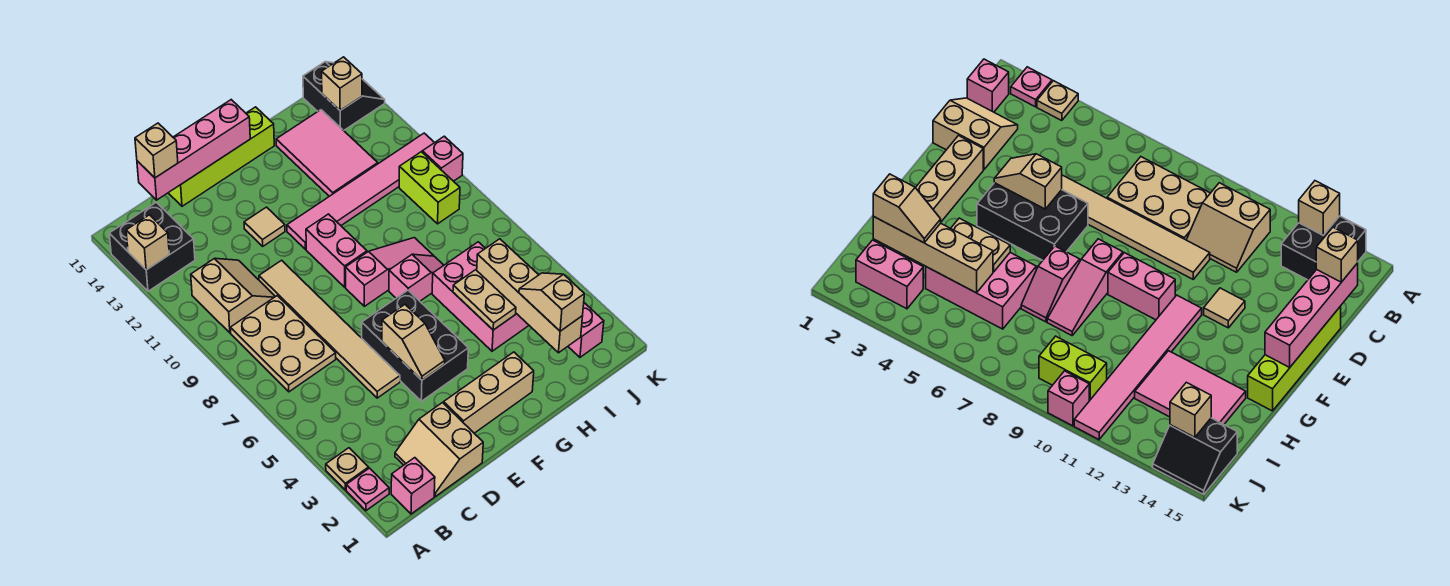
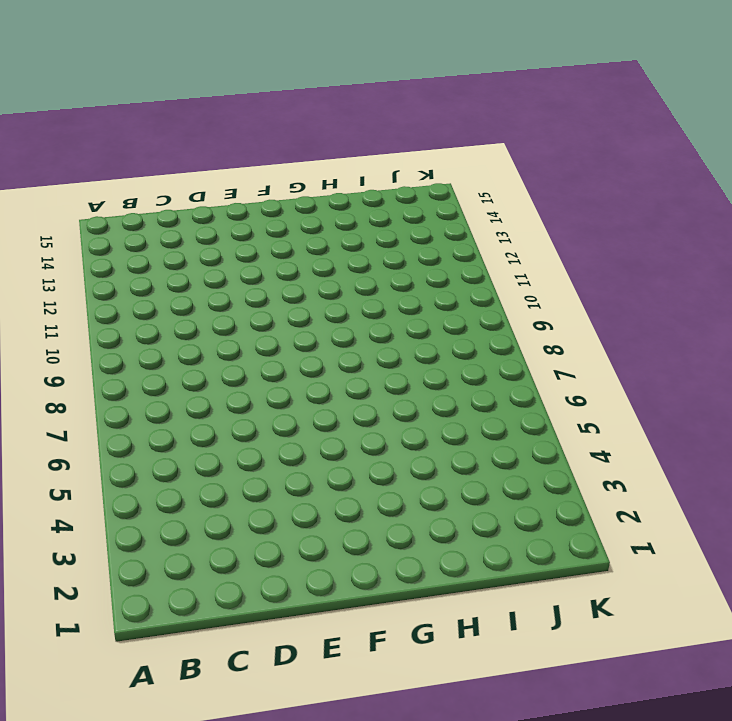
none -> pink 1x1 plate [346,468,389,511]
none -> tan 1x1 plate [326,448,369,490]
none -> black 2x2 brick [109,202,195,291]
none -> pink 1x1 brick [391,458,435,514]

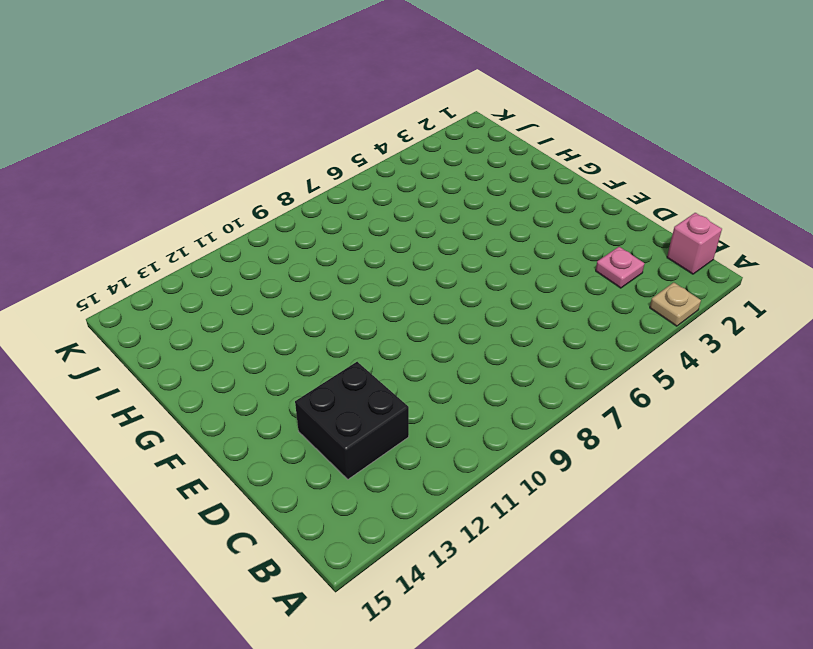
pink 1x1 plate [596,247,644,288] -> pink 1x1 plate moved to [346,468,389,511]
black 2x2 brick [295,362,409,479] -> black 2x2 brick moved to [109,202,195,291]
none -> tan 2x3 plate [230,296,336,392]
none -> tan 2x2 slope [191,258,275,333]
none -> tan 2x2 slope [395,403,483,496]
none -> tan 1x6 tile [259,260,400,398]

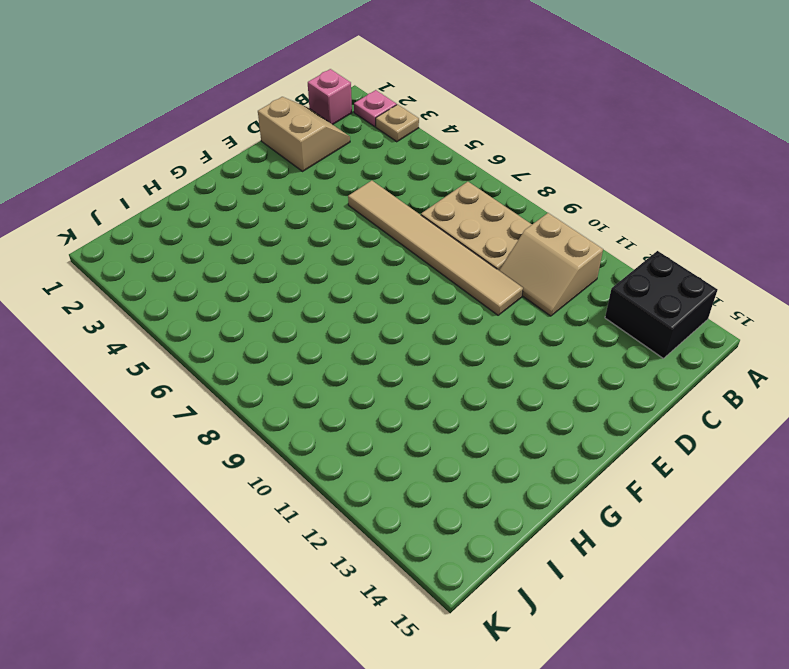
none -> lime 1x4 brick [169,107,274,206]
none -> tan 1x3 brick [444,352,534,433]
none -> black 2x3 brick [362,290,468,401]
none -> tan 1x1 tile [244,207,285,246]

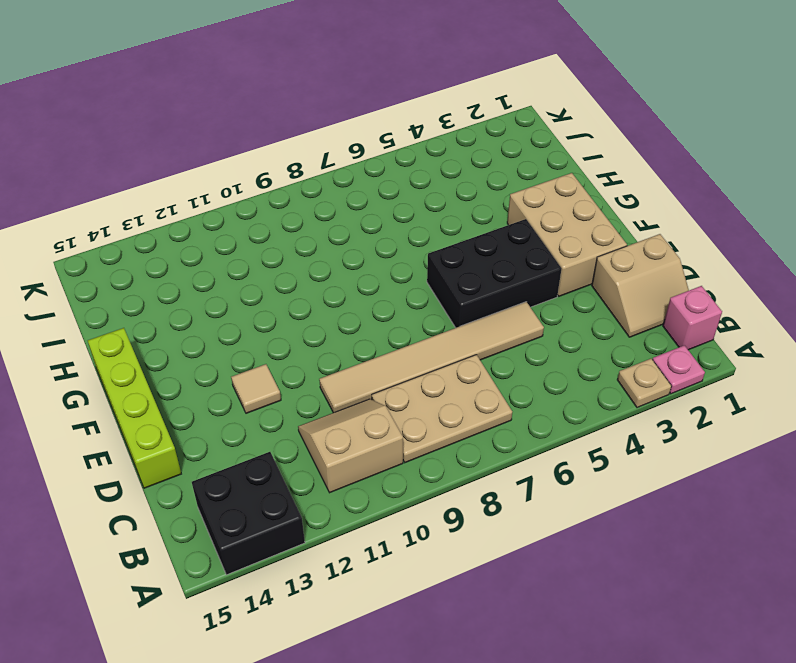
tan 2x3 brick [507,173,627,296] -> tan 1x3 brick [444,352,534,433]
none -> pink 1x3 slope [345,238,433,306]
none -> pink 1x2 brick [306,214,367,287]
none -> pink 1x6 tile [287,133,435,249]
none -> pink 1x2 slope [389,254,444,301]

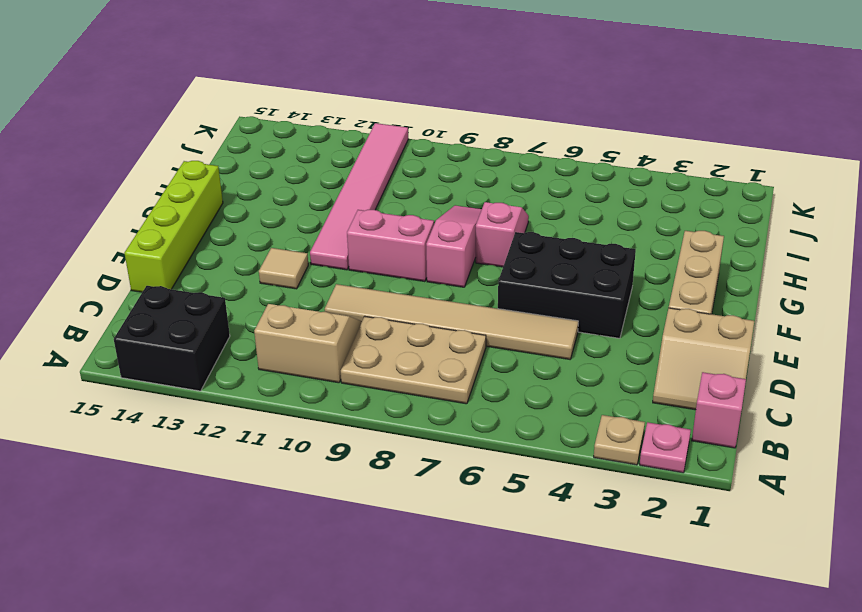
none -> pink 2x3 brick [432,242,529,351]
none -> pink 2x3 tile [276,110,378,196]
none -> pink 1x2 brick [568,303,604,357]
none -> lime 1x2 brick [399,152,460,224]

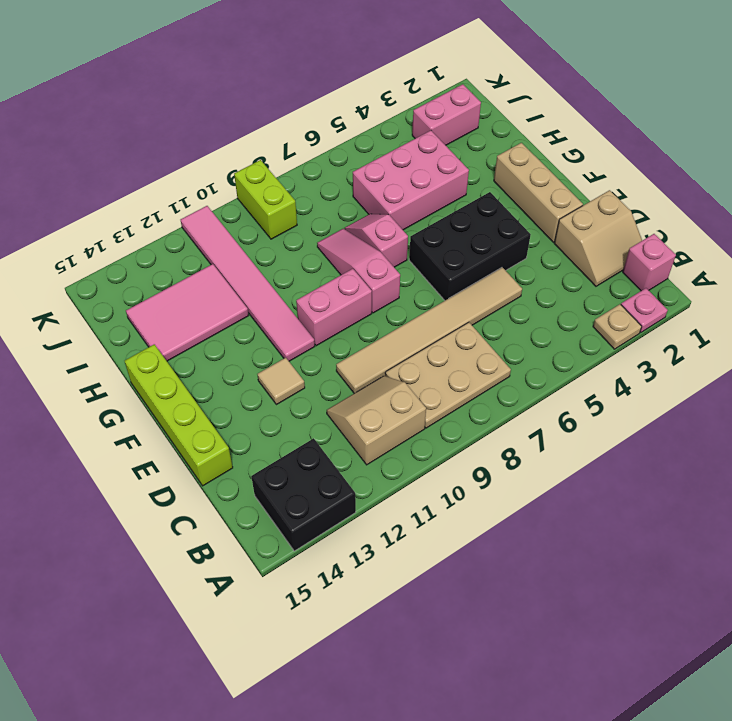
lime 1x2 brick [234,160,297,239] -> lime 1x2 brick turned to [399,152,460,224]
none -> black 2x2 slope [303,62,385,130]
none -> pink 1x1 brick [422,136,463,181]
none -> tan 1x1 brick [126,215,169,270]
none -> pink 1x4 brick [137,100,250,200]

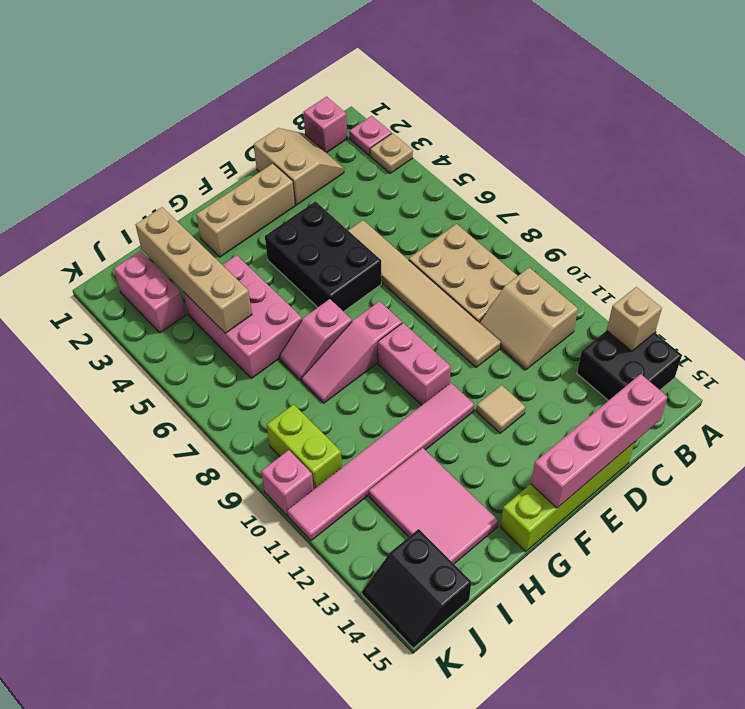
none -> tan 1x2 slope [382,305,445,380]
none -> tan 1x2 plate [453,270,516,330]
none -> tan 1x1 brick [322,57,362,110]
none -> tan 1x1 brick [135,123,178,178]

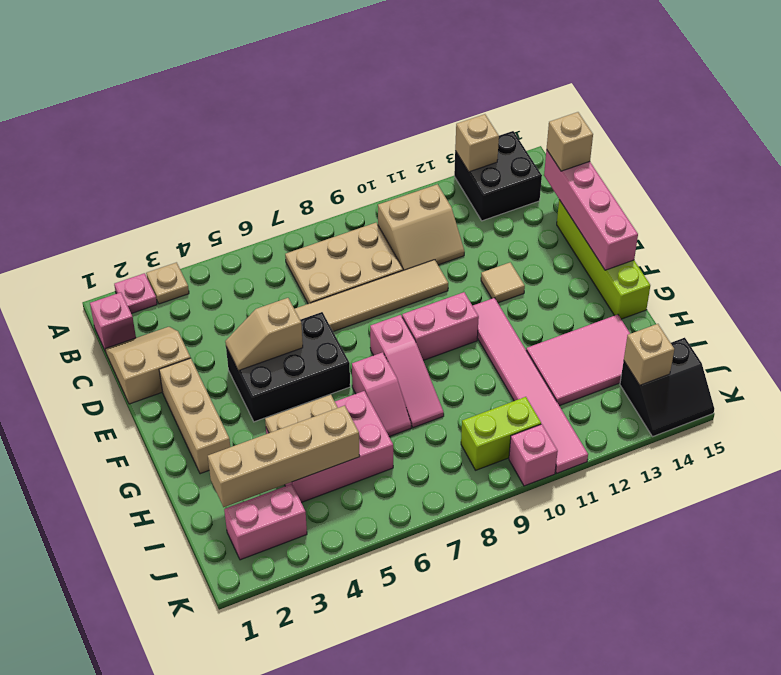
none -> tan 1x2 slope [519,273,584,331]

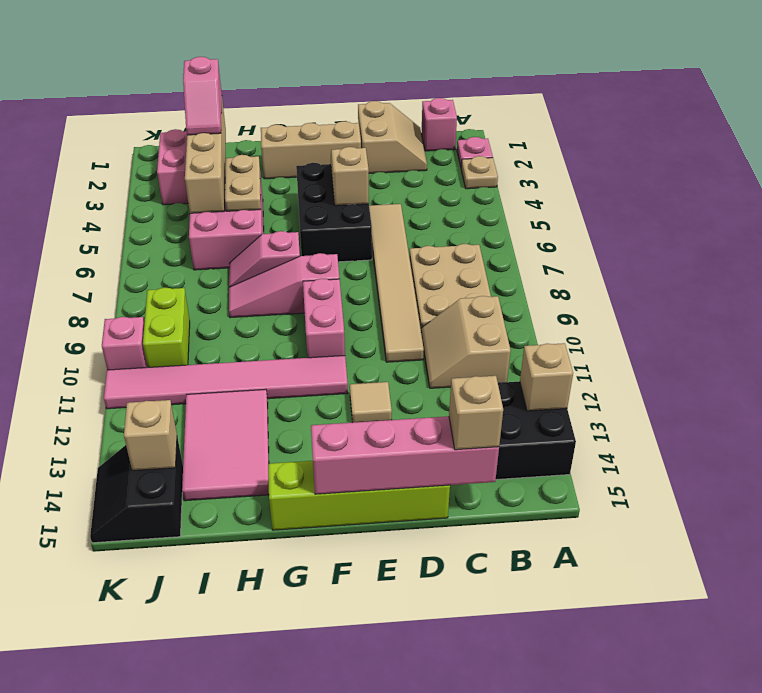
pink 1x2 slope [183,57,222,135] -> tan 1x2 slope [519,273,584,331]

